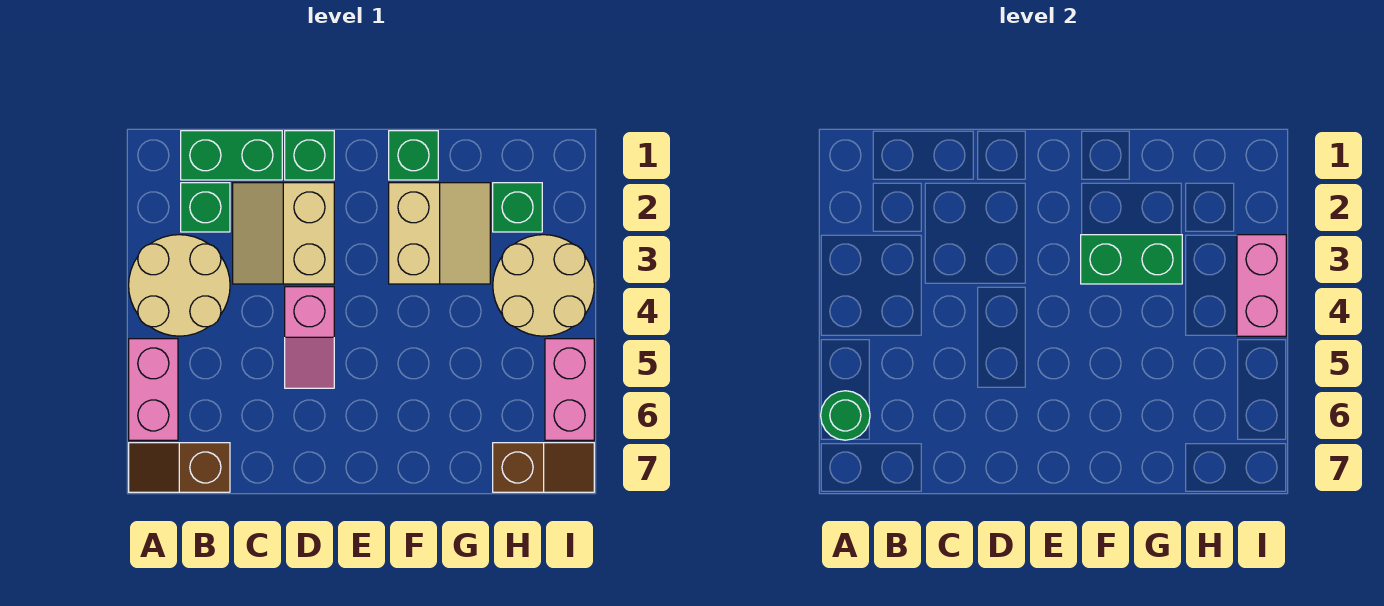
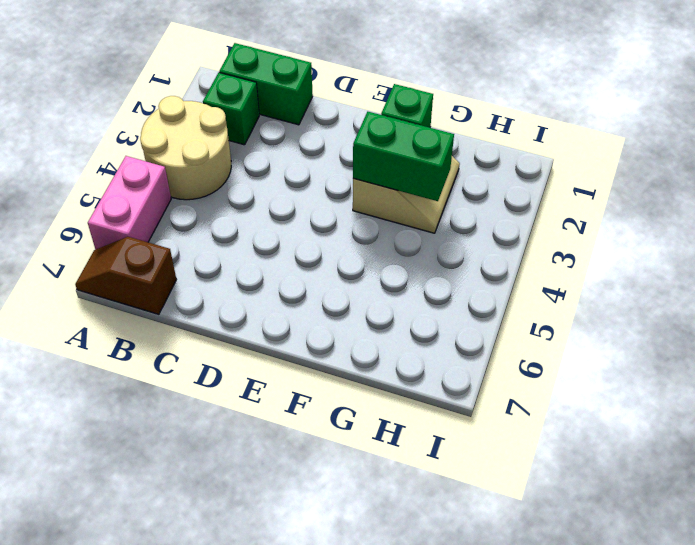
none -> tan 2x2 slope [233,183,334,284]
none -> green 1x1 brick [285,131,334,180]
none -> pink 1x2 slope [285,287,334,388]

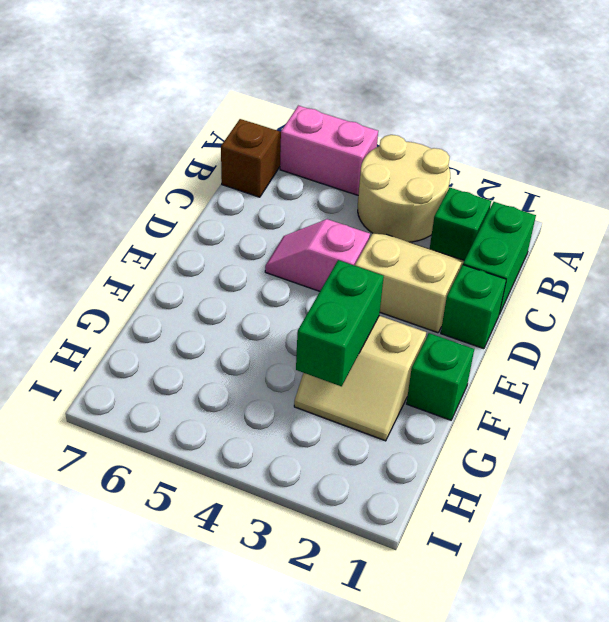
none -> green 1x1 brick [493,183,542,232]
none -> tan 2x2 round brick [493,235,594,336]
none -> brown 1x2 slope [493,443,594,492]

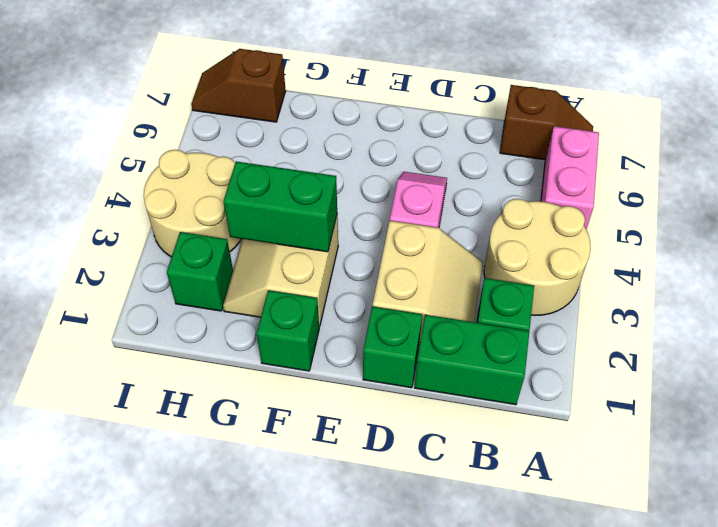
none -> pink 1x2 brick [545,339,594,440]
none -> green 1x1 round brick [821,391,870,440]
none -> pink 1x2 brick [1237,235,1286,336]

